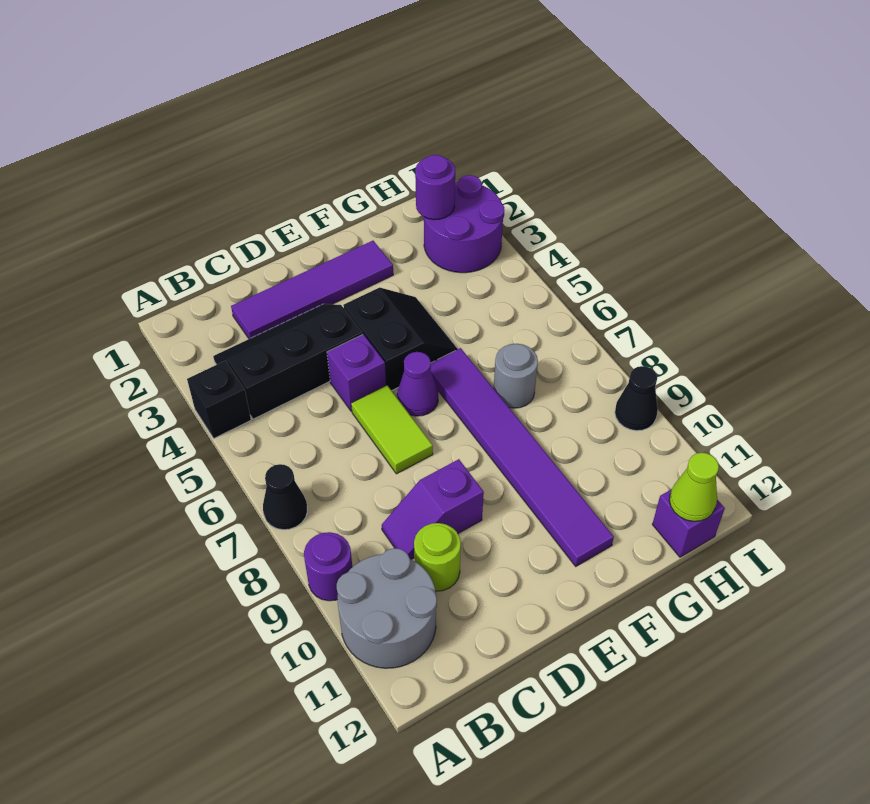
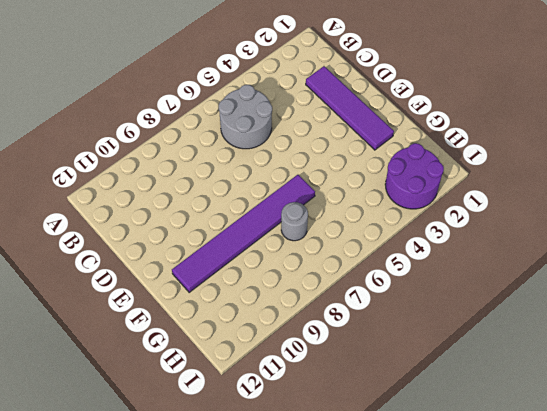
grey 2x2 round brick [219,85,272,149] -> grey 2x2 round brick moved to [337,548,437,668]
none -> black 1x1 brick [187,361,251,438]
none -> black 1x1 cone [263,464,307,530]
none -> purple 1x1 round brick [304,532,352,601]

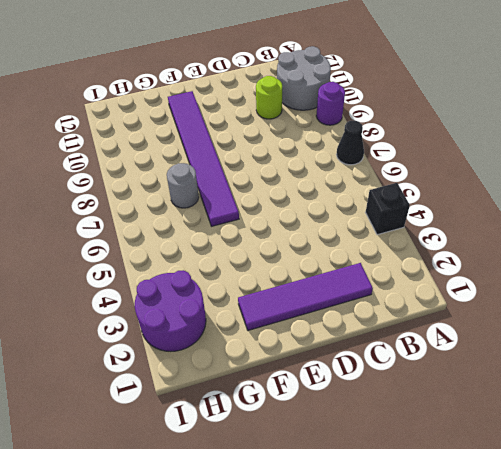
none -> black 2x3 slope [213,304,363,419]
none -> purple 1x2 slope [382,459,484,559]
none -> purple 1x1 brick [327,334,386,411]

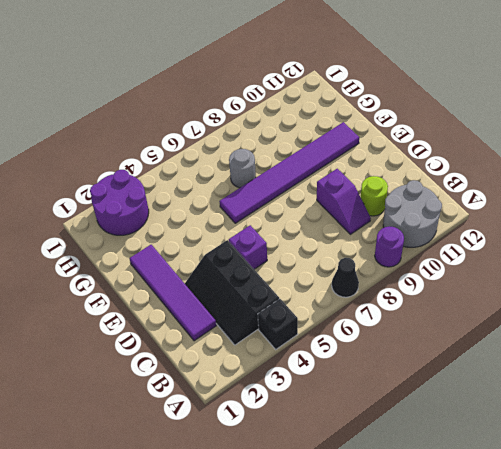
none -> lime 1x2 tile [351,385,433,474]
none -> black 2x2 slope [343,287,458,391]
none -> purple 1x1 cone [397,352,438,416]

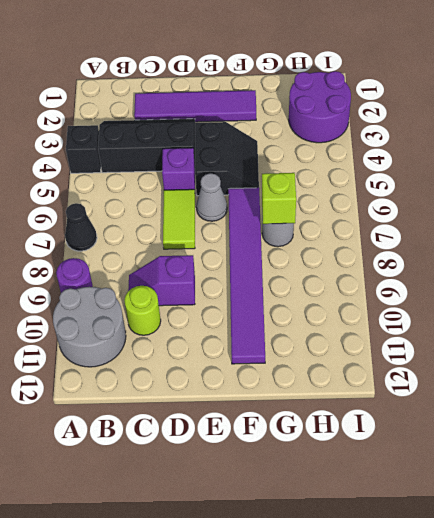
grey 1x1 cone [196,173,227,221] -> purple 1x1 cone [397,352,438,416]
lime 1x1 brick [262,173,296,224] -> none
none -> purple 1x1 brick [652,489,725,557]
none -> black 1x1 cone [615,366,658,431]
none -> purple 1x1 round brick [415,155,455,220]

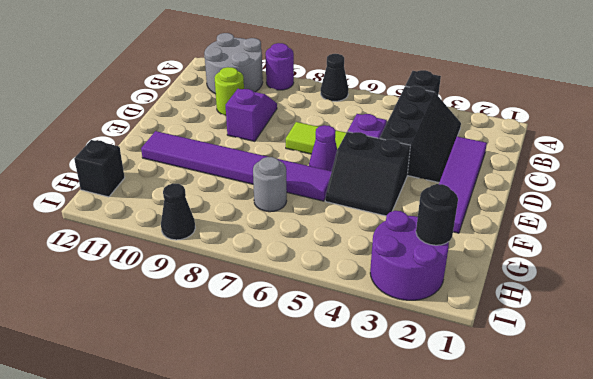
black 1x1 round brick [416,184,458,245] -> purple 1x1 round brick [415,155,455,220]
black 1x1 brick [74,140,125,197] -> purple 1x1 brick [652,489,725,557]
none -> lime 1x1 cone [669,453,719,521]

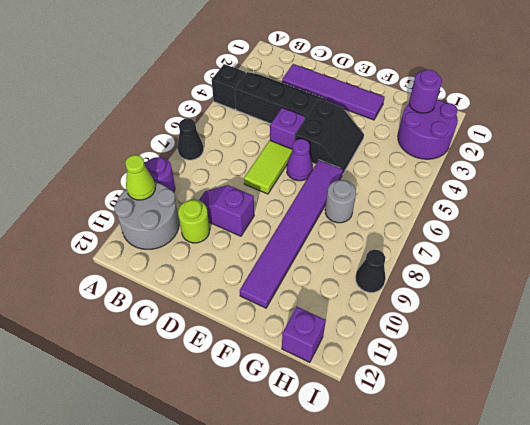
lime 1x1 cone [125,155,155,200] -> lime 1x1 cone moved to [669,453,719,521]

